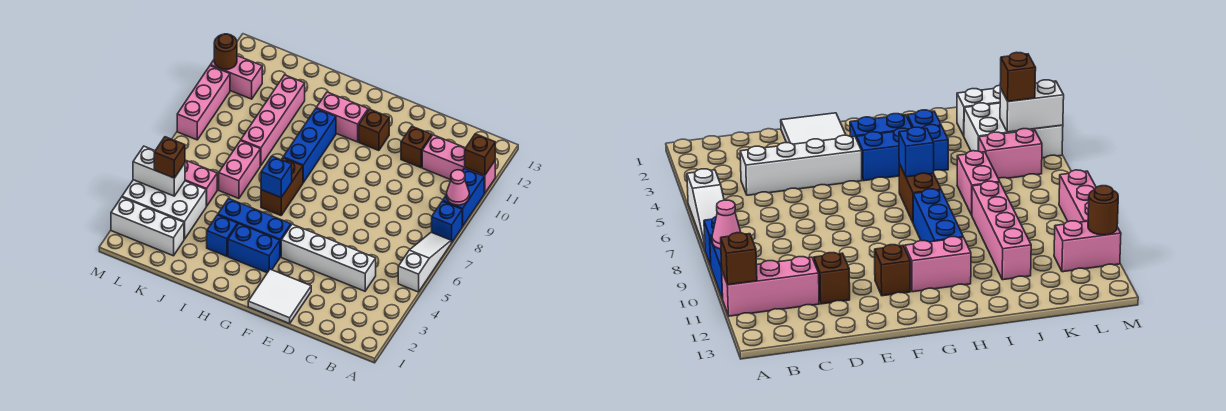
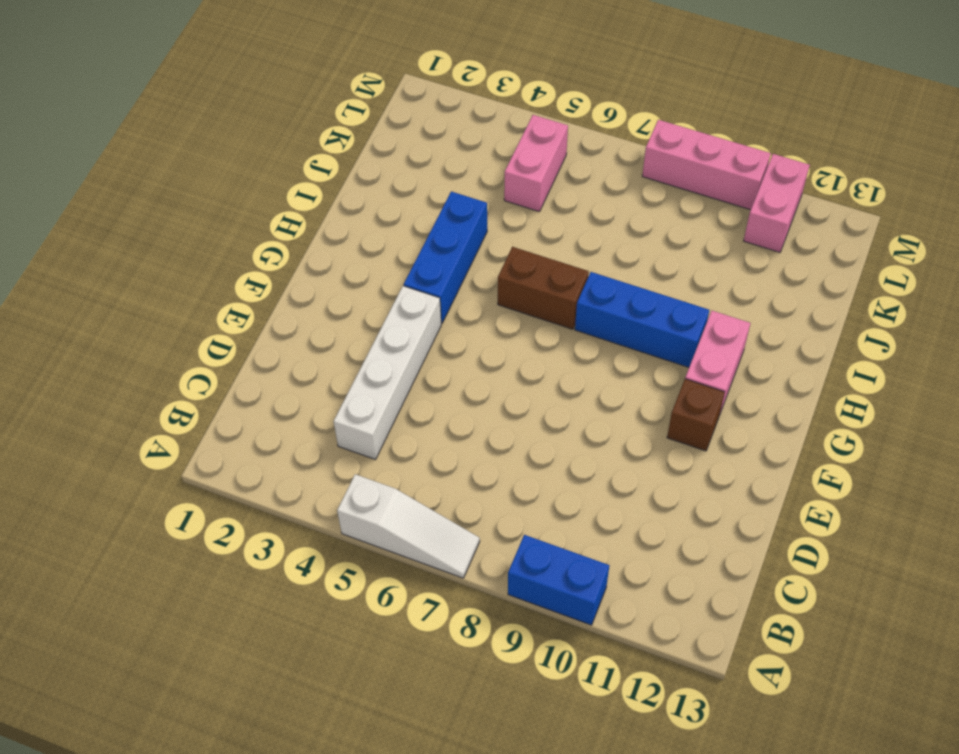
none -> blue 1x1 brick [432,201,462,242]
none -> pink 1x3 brick [422,135,495,193]
none -> brown 1x1 brick [401,126,432,168]

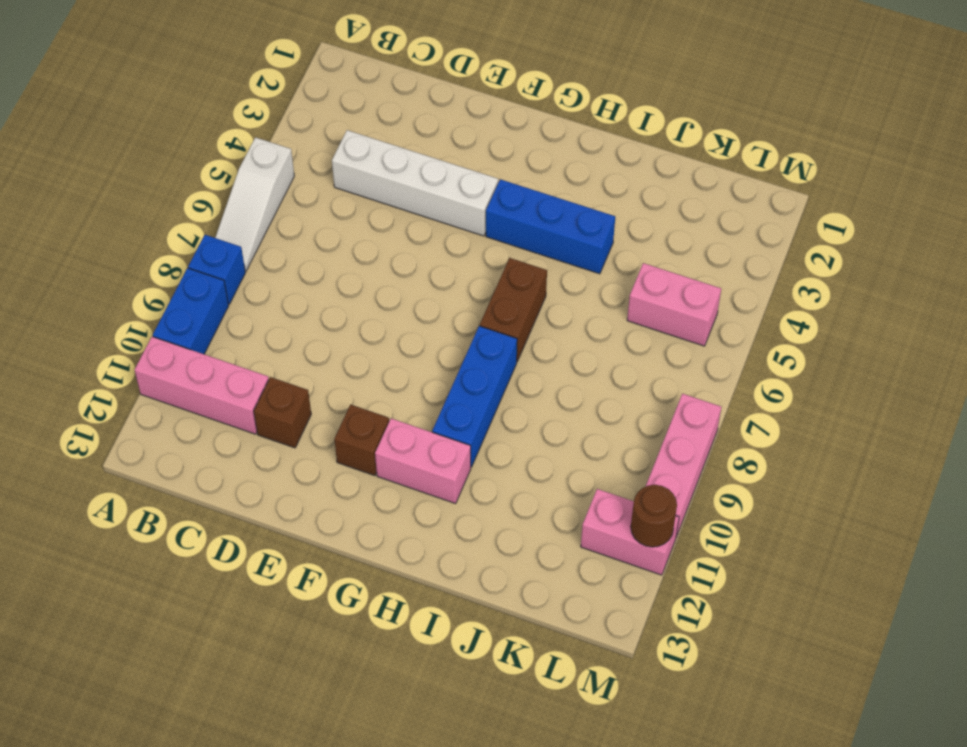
none -> white 2x2 tile [248,269,311,324]
none -> blue 1x2 brick [228,224,280,273]
none -> blue 1x1 brick [207,215,238,256]

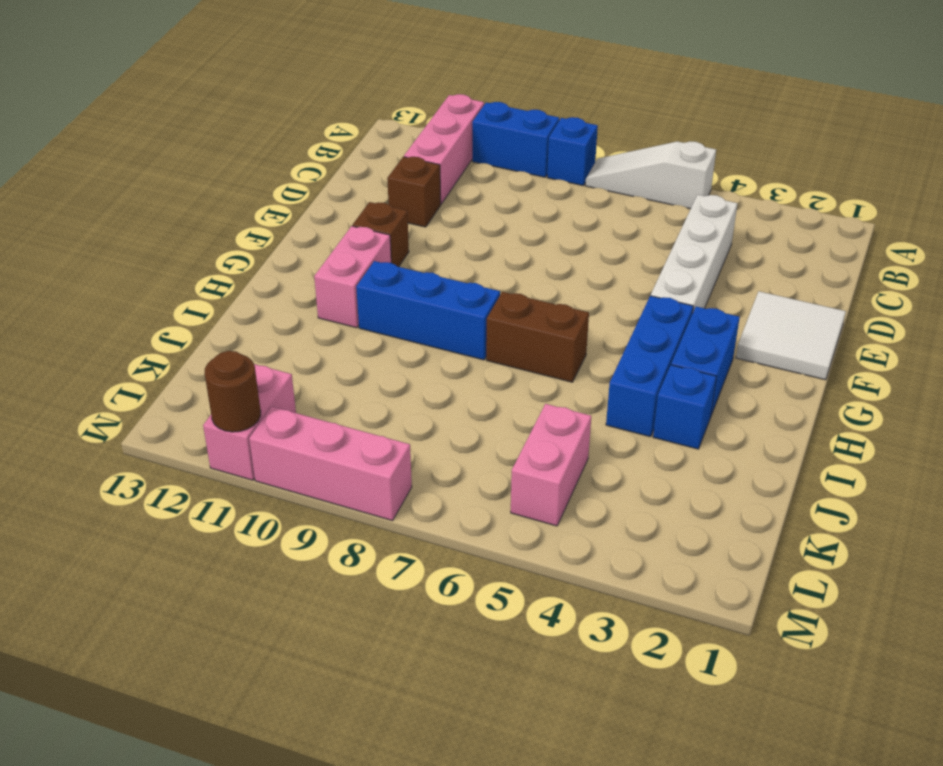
none -> pink 1x2 brick [219,141,260,199]
none -> pink 1x4 brick [241,75,305,166]
none -> white 1x3 brick [111,197,184,256]

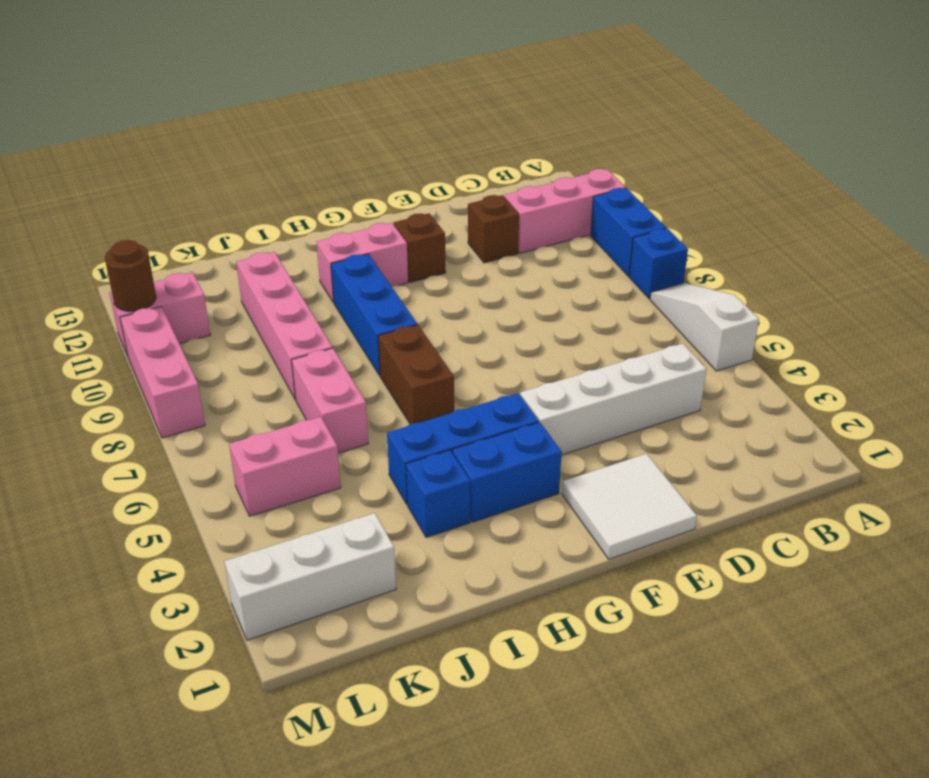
none -> white 2x3 brick [122,180,206,239]
none -> pink 1x1 cone [447,170,469,205]
none -> brown 1x1 brick [465,134,495,175]

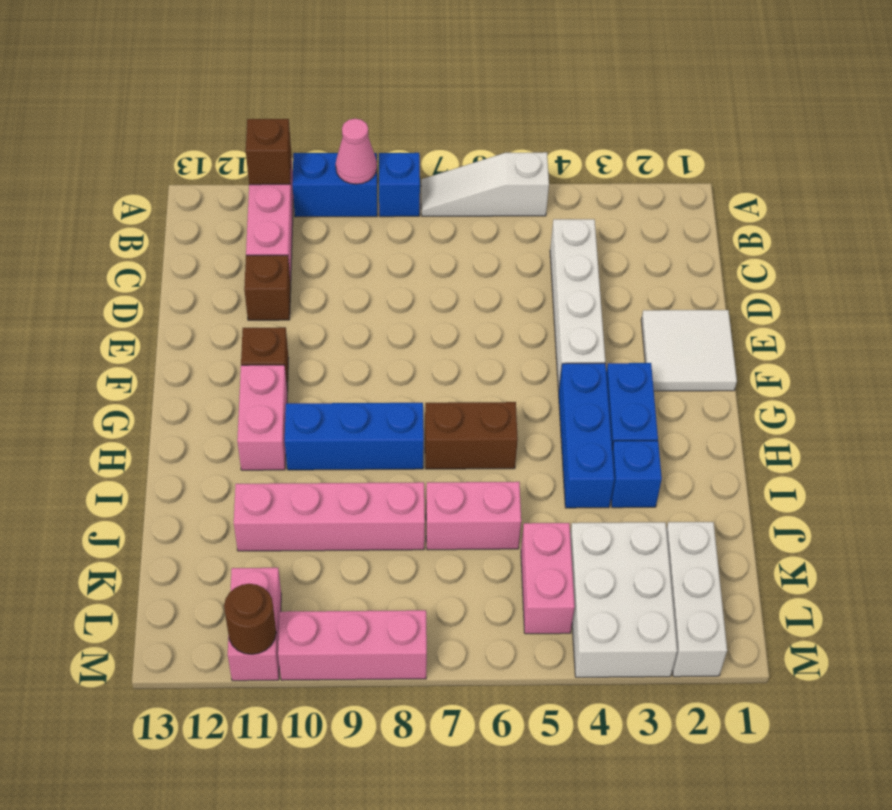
none -> blue 1x1 brick [261,156,292,198]
none -> white 1x2 brick [133,146,185,196]
none -> brown 1x1 brick [154,137,185,178]

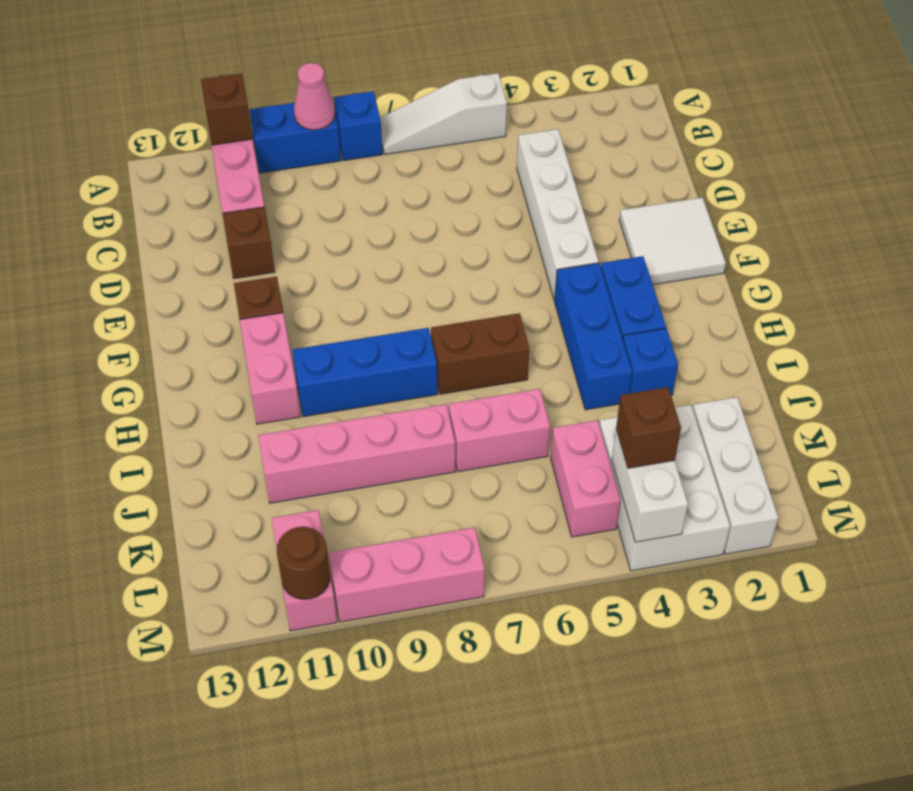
none -> blue 1x1 brick [261,156,292,198]

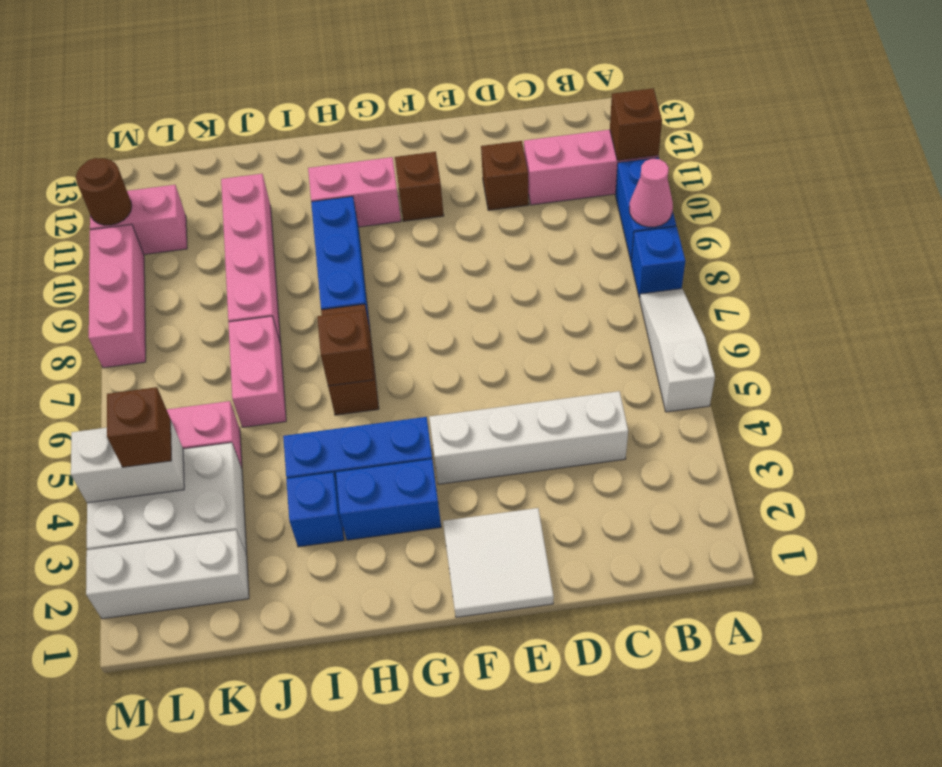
brown 1x1 brick [317,310,373,386] -> blue 1x1 brick [261,156,292,198]

